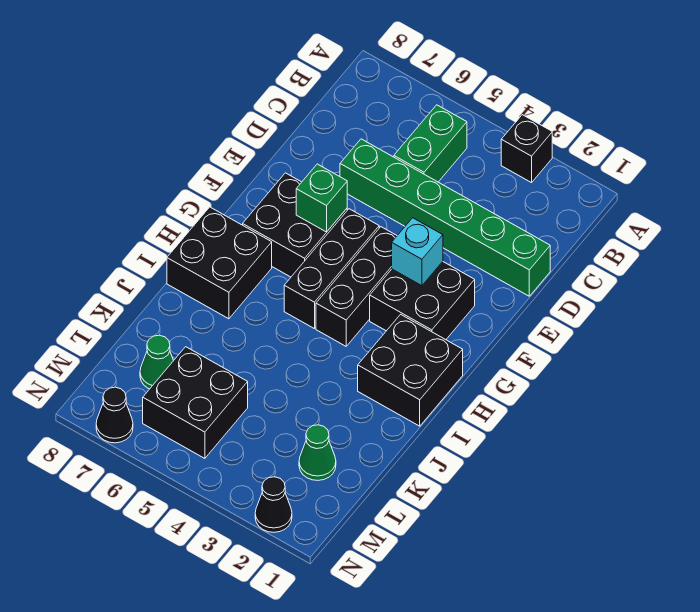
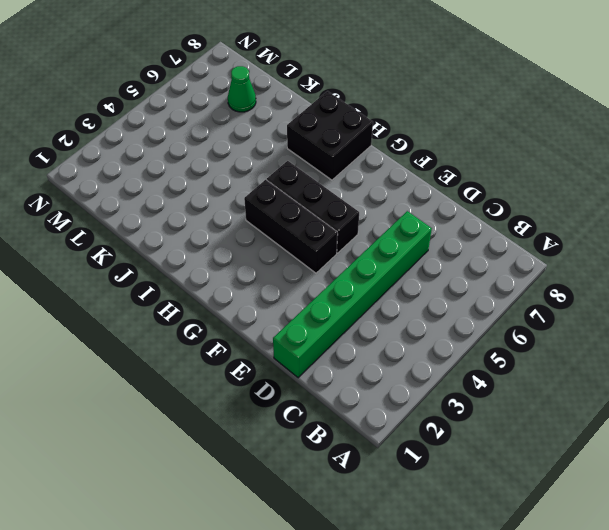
none -> black 1x1 brick [501,115,552,183]
none -> green 1x2 brick [394,105,467,182]
none -> black 2x2 brick [370,262,475,340]

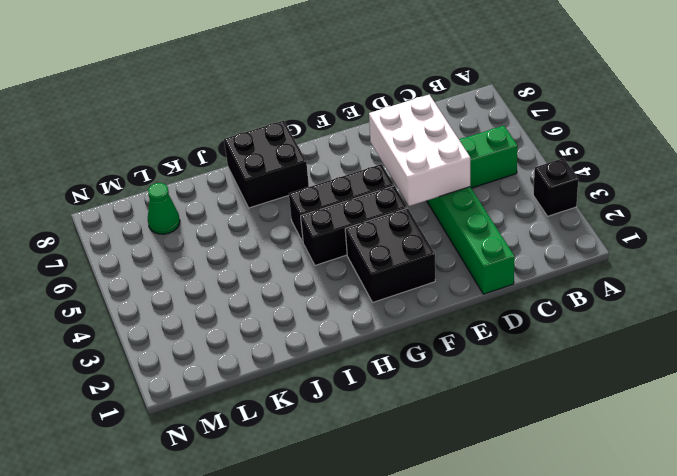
white 2x3 brick [369,95,470,206] -> none
none -> black 2x2 brick [243,173,347,277]
none -> black 2x2 brick [358,314,463,426]
none -> green 1x1 cone [299,425,336,480]

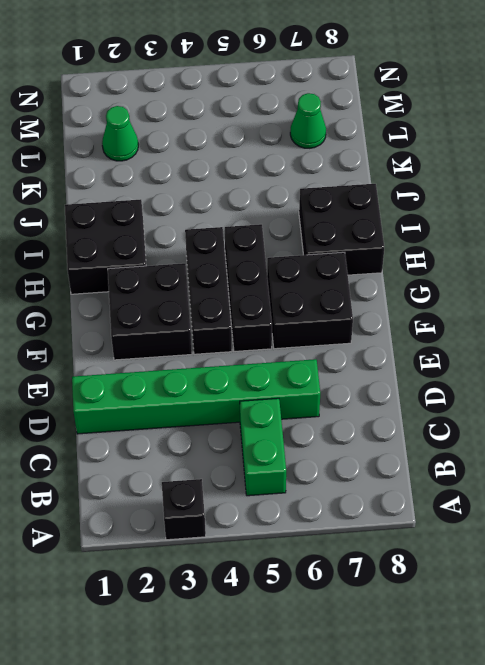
none -> black 2x2 brick [143,347,248,458]
none -> black 1x1 cone [255,477,292,532]
none -> black 1x1 cone [96,387,133,443]

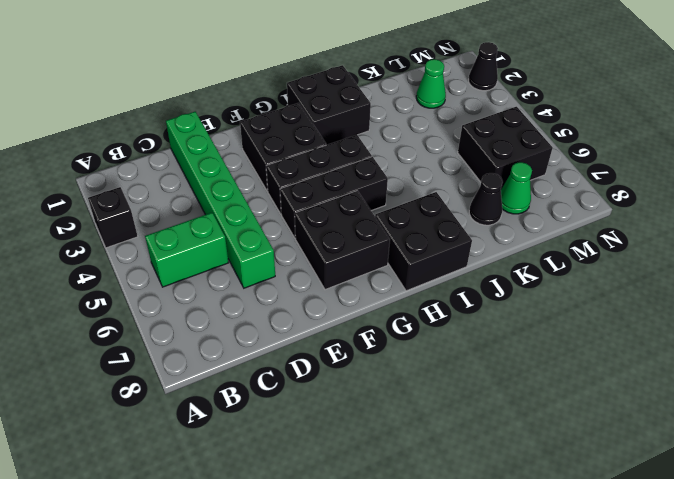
black 1x1 cone [469,173,503,225] -> black 1x1 cone moved to [96,387,133,443]
none -> cyan 1x1 brick [392,218,443,286]
none -> green 1x1 brick [296,164,347,232]

